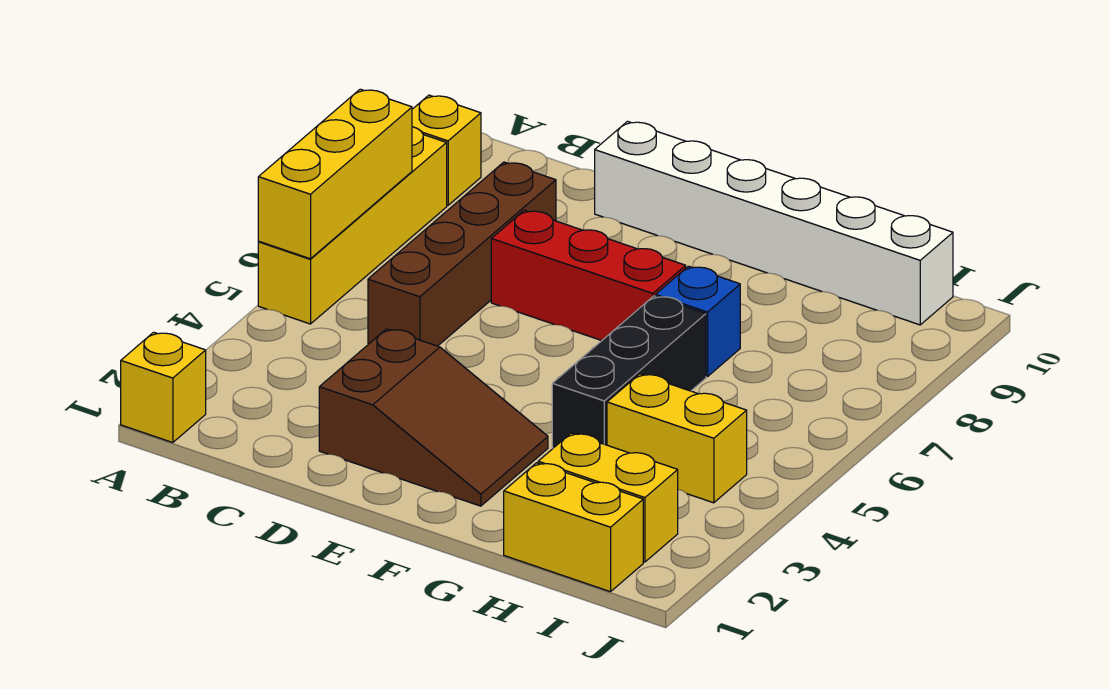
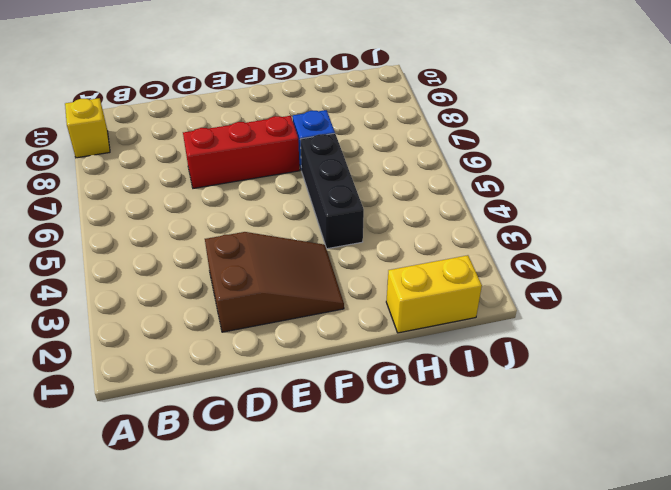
none -> yellow 1x1 brick [121,332,206,443]
none -> yellow 1x4 brick [258,127,447,324]
none -> brown 1x4 brick [368,162,556,346]

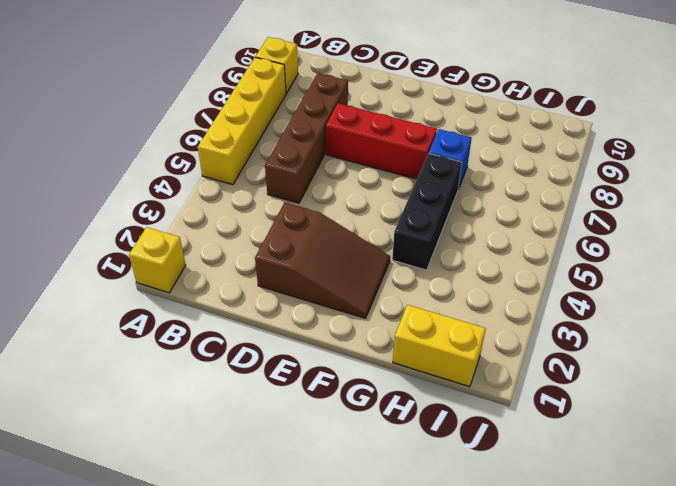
none -> white 1x6 brick [595,121,953,325]
none -> yellow 1x2 brick [538,433,678,562]
none -> yellow 1x2 brick [607,374,747,503]

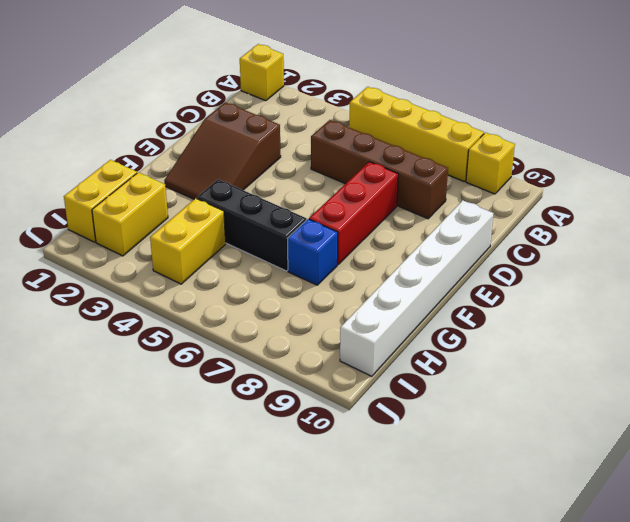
none -> yellow 1x3 brick [258,89,412,259]

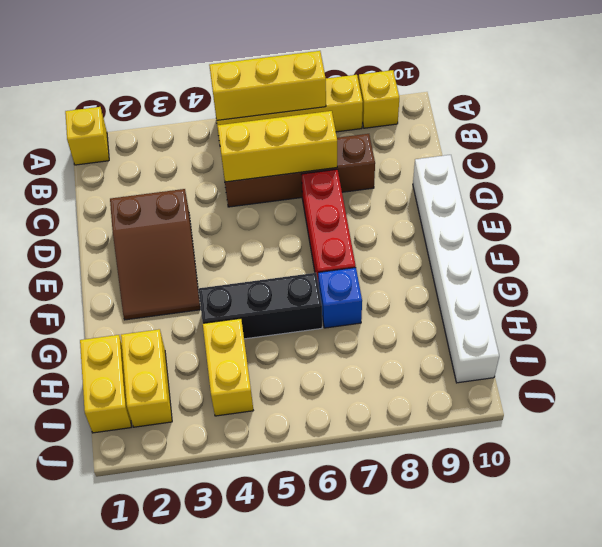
yellow 1x3 brick [218,111,337,182] -> none

